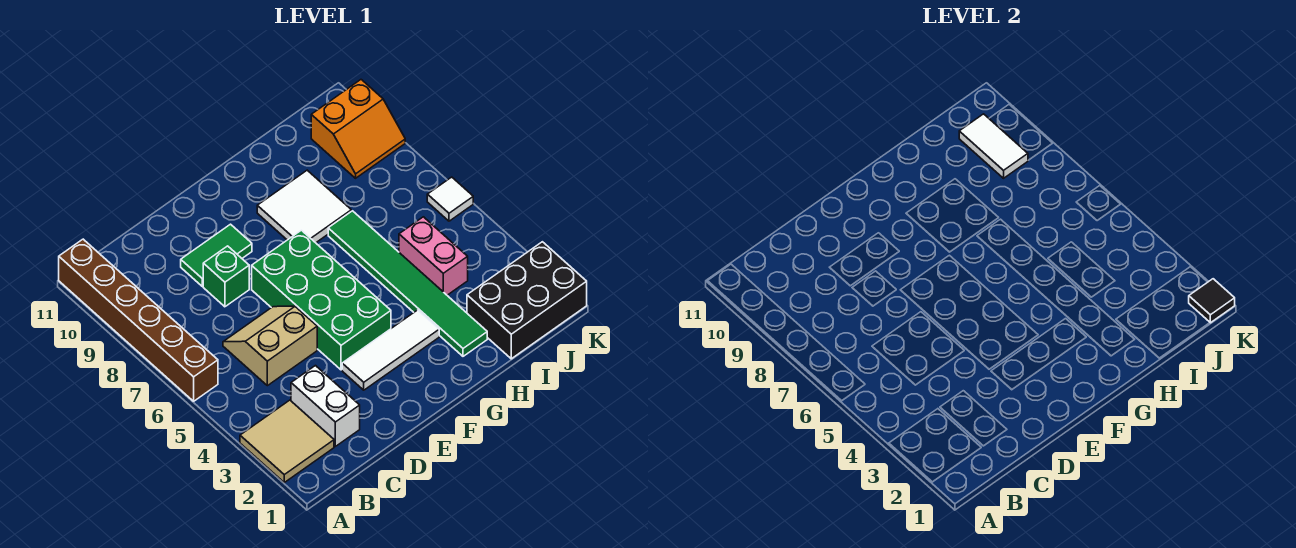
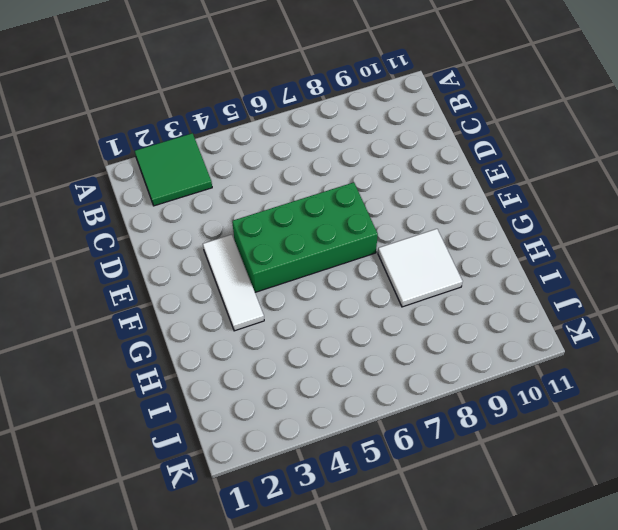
green 2x2 tile [135,133,212,206] -> tan 2x2 tile [240,400,334,482]
none -> brown 1x6 brick [59,239,218,401]
none -> white 1x2 brick [291,366,360,446]
none -> tan 2x2 slope [223,306,317,386]

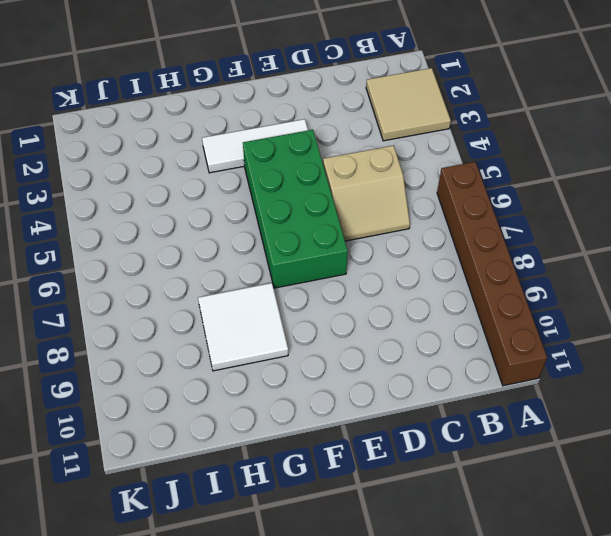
none -> white 1x2 brick [291,366,360,446]
none -> green 1x1 brick [203,246,249,307]
none -> green 1x2 tile [181,224,252,286]

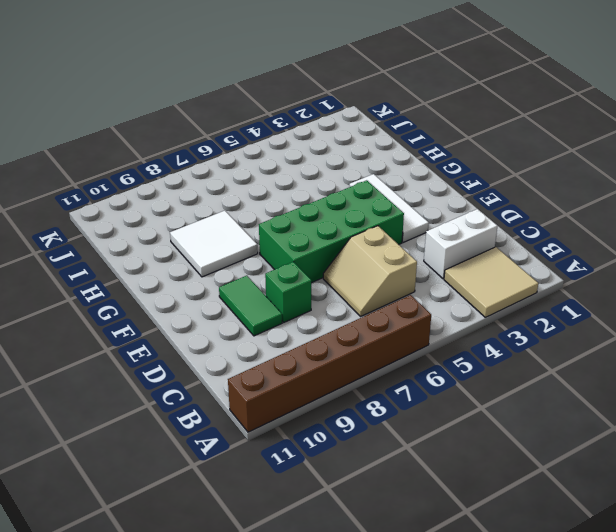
none -> green 1x6 tile [328,211,487,356]
none -> black 2x3 brick [467,242,587,359]
none -> pink 1x2 brick [399,217,468,295]

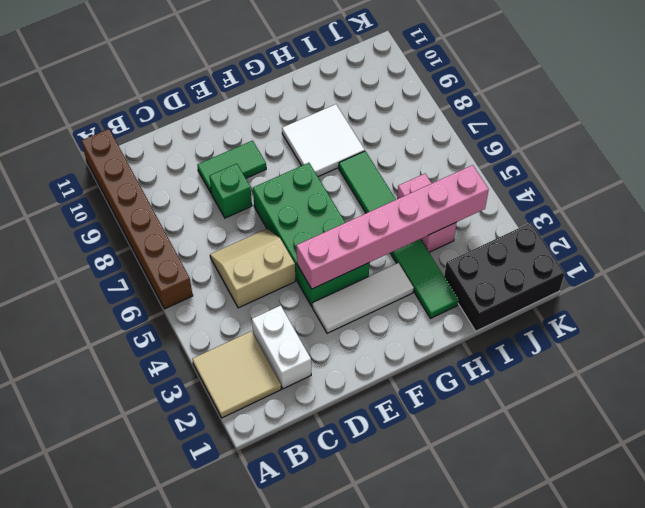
pink 1x6 brick [296,165,489,289] -> none
none -> orange 2x2 slope [311,80,405,178]
none -> white 1x1 tile [427,177,473,221]
none -> white 1x2 tile [959,114,1028,178]

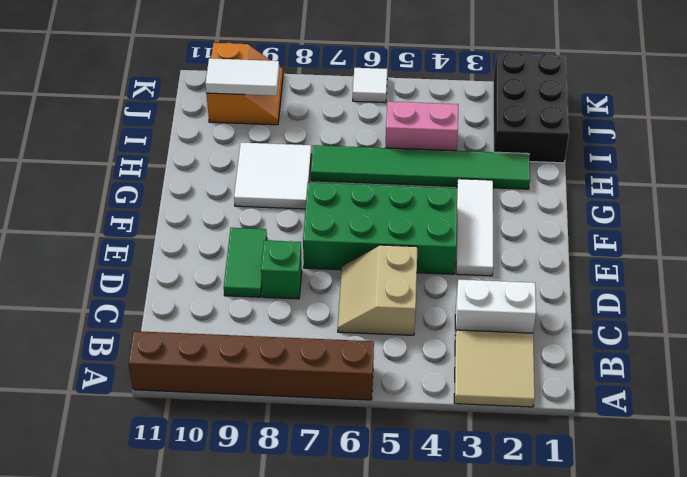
none -> black 1x1 tile [1189,279,1235,323]

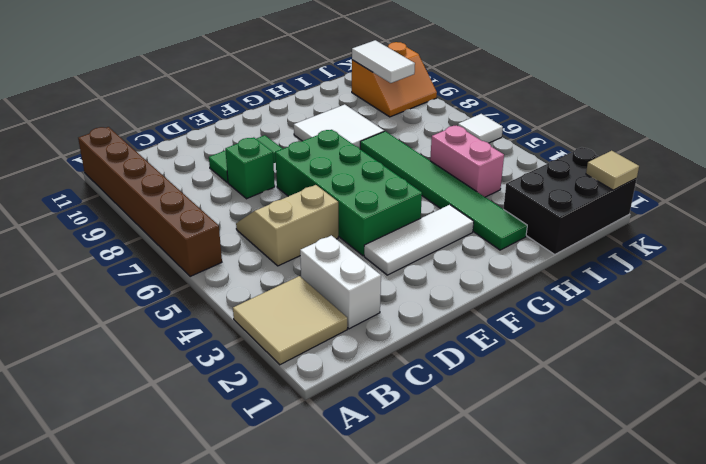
tan 1x1 tile [586,151,639,190] -> black 1x1 tile [1189,279,1235,323]

